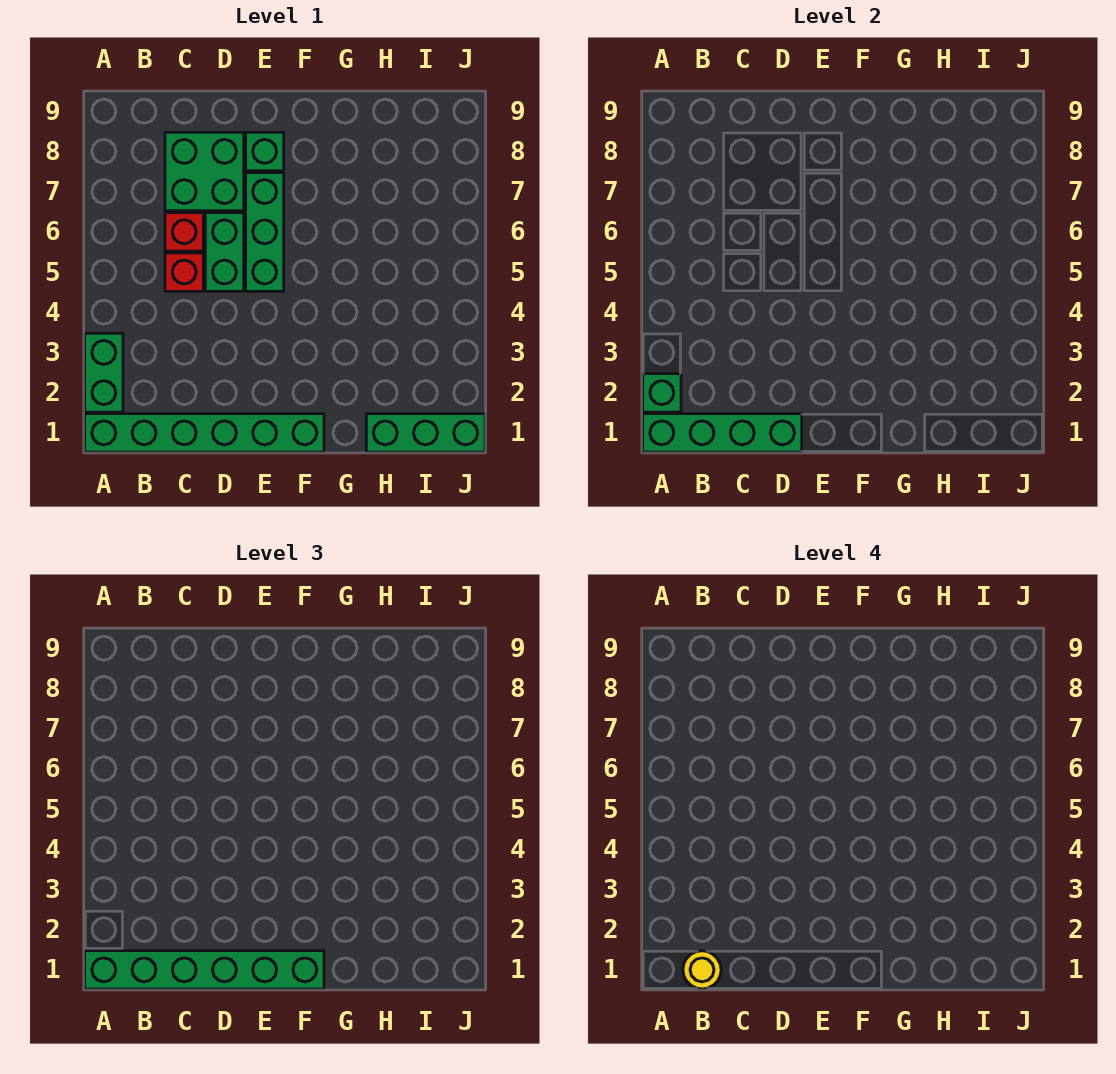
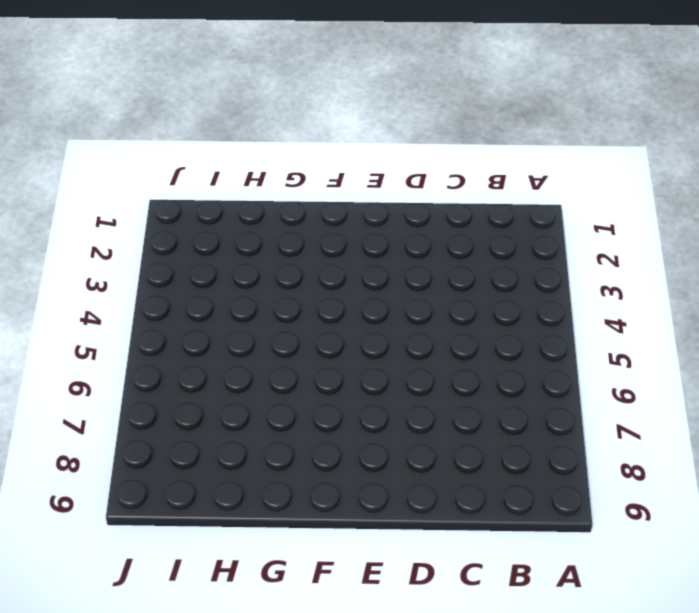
none -> green 1x6 brick [85,414,324,452]
none -> green 1x2 brick [85,333,123,412]
none -> red 1x1 brick [165,253,203,291]

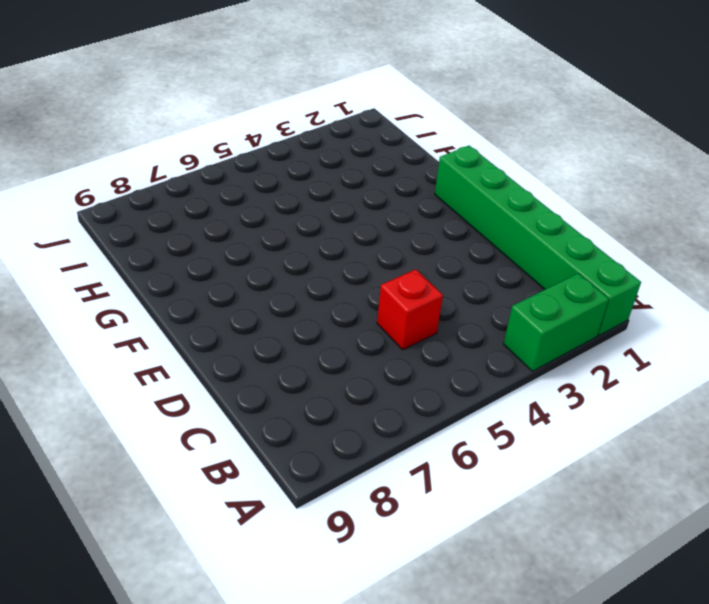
none -> red 1x1 brick [165,213,203,251]
none -> green 2x2 brick [165,132,244,211]
none -> green 1x2 brick [205,213,244,291]

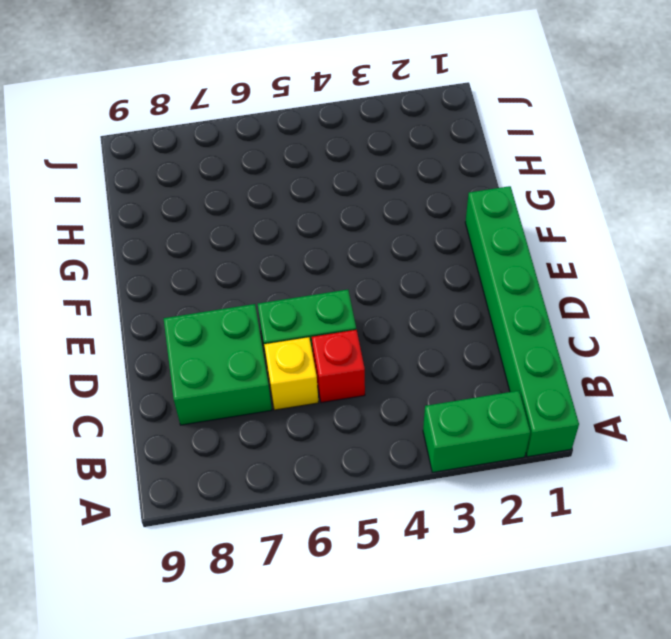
yellow 1x1 brick [264,337,318,410] -> red 1x1 brick [165,213,203,251]
none -> green 1x3 brick [246,173,284,291]
none -> green 1x1 brick [246,132,284,171]
none -> green 1x3 brick [366,414,485,452]

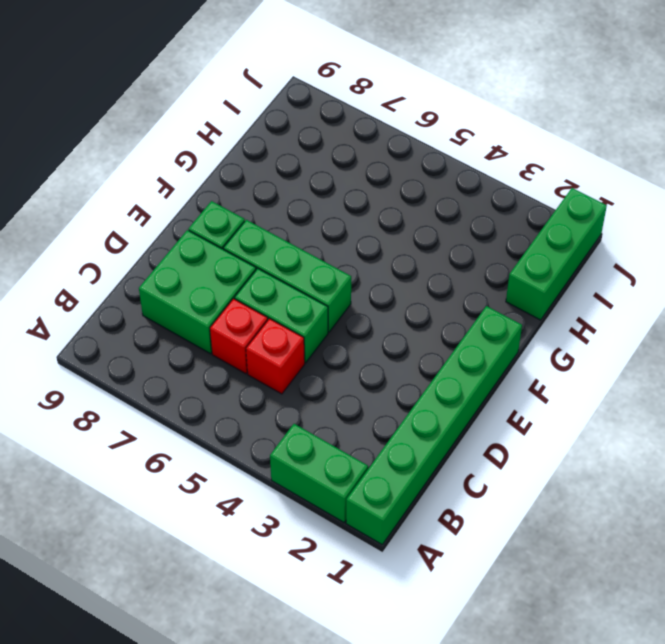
none -> green 1x4 brick [643,414,802,452]
none -> green 1x1 brick [643,374,681,412]
none -> green 1x6 brick [85,951,324,989]

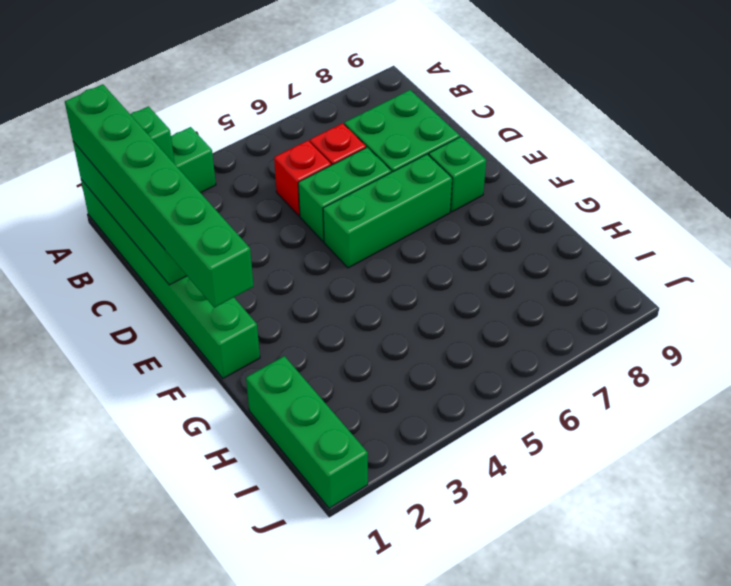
none -> yellow 1x1 round brick [683,951,721,989]

